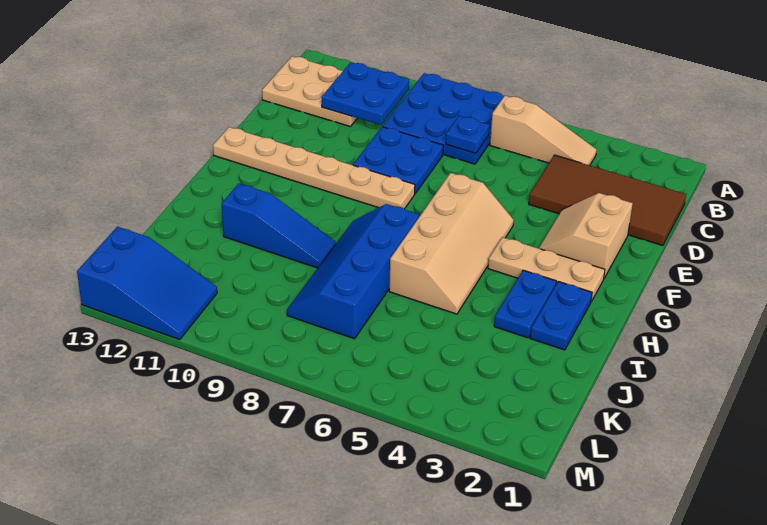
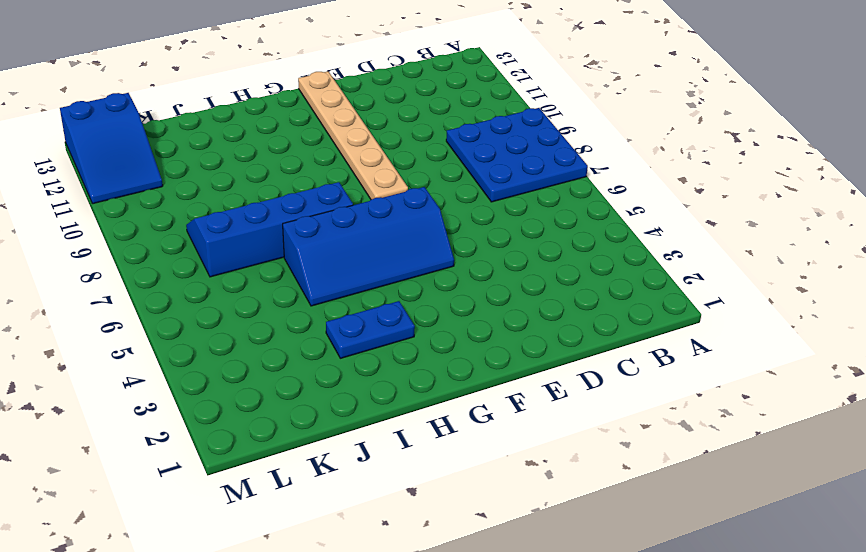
blue 2x4 slope [283,187,454,306] -> tan 2x4 slope [389,173,514,314]
none -> tan 1x3 slope [490,96,597,165]
none -> tan 2x3 plate [262,56,357,127]
none -> brown 2x4 tile [529,155,686,245]

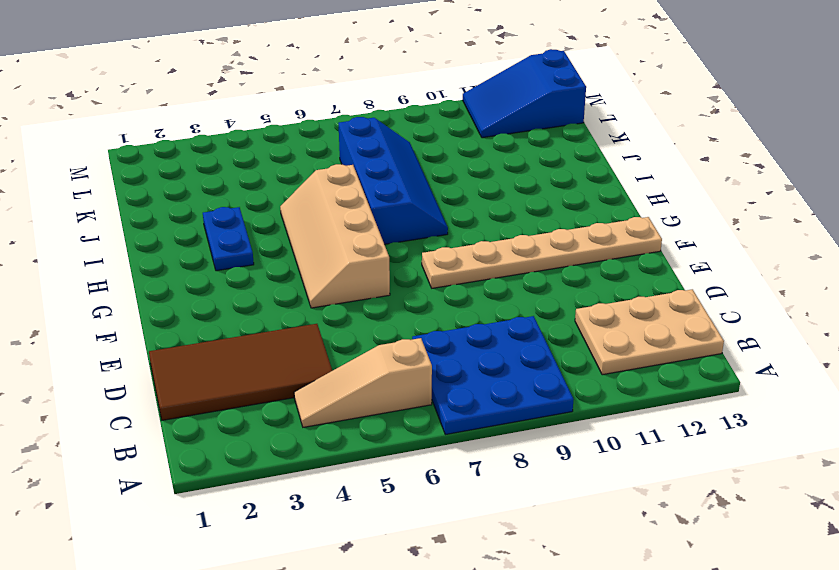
none -> blue 2x2 plate [353,127,443,193]
none -> tan 2x2 slope [539,193,633,278]
none -> tan 1x3 plate [488,237,605,301]

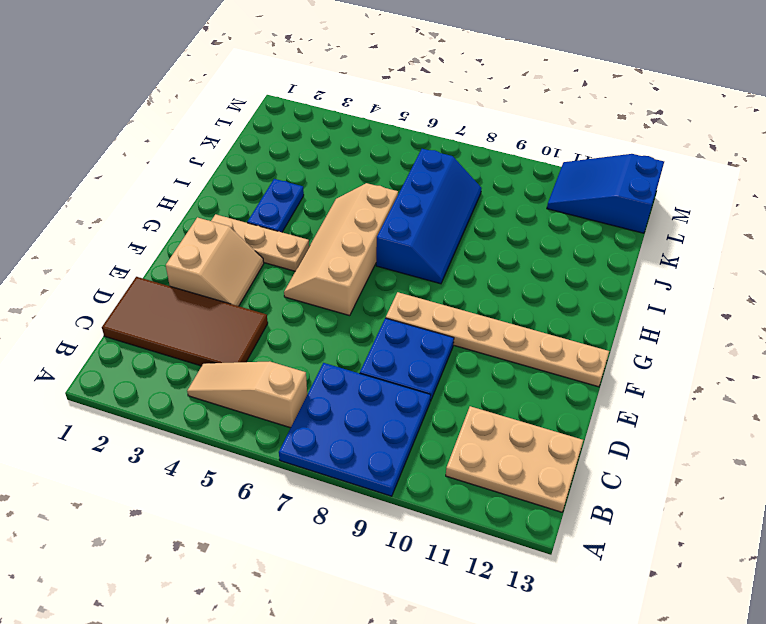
none -> blue 1x2 plate [530,282,592,350]
none -> blue 1x3 slope [222,184,336,268]
none -> blue 2x2 plate [322,62,409,125]

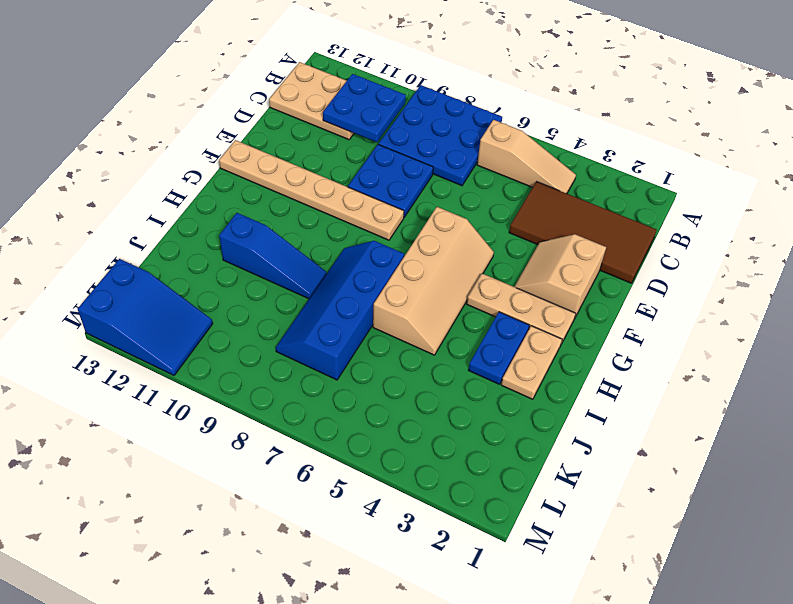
tan 1x2 plate [501,326,562,399] -> blue 1x2 plate [530,282,592,350]
none -> blue 1x1 plate [446,116,489,153]

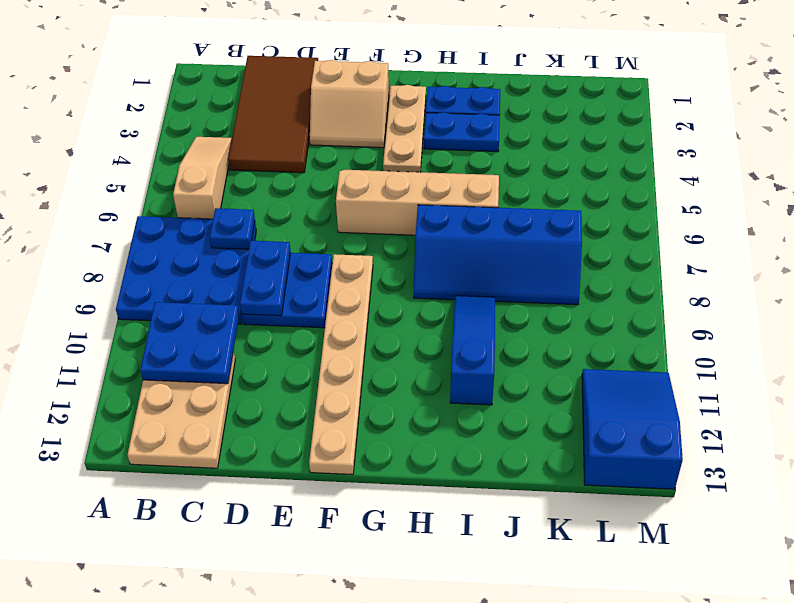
blue 1x2 plate [240,241,291,316] -> none

